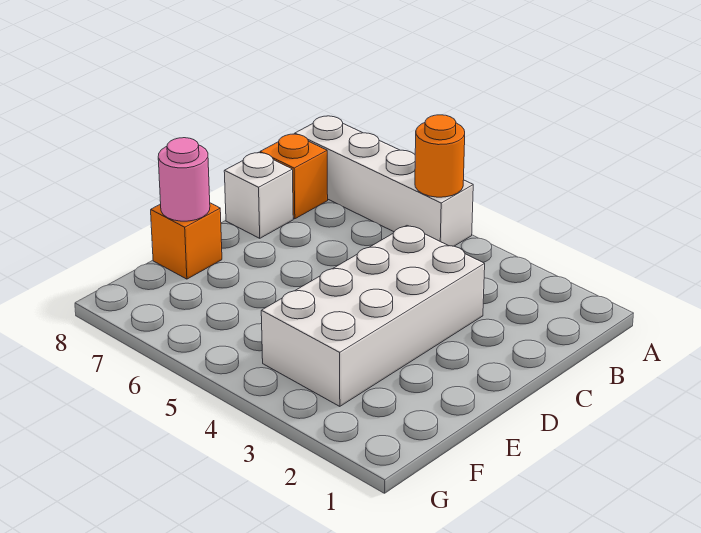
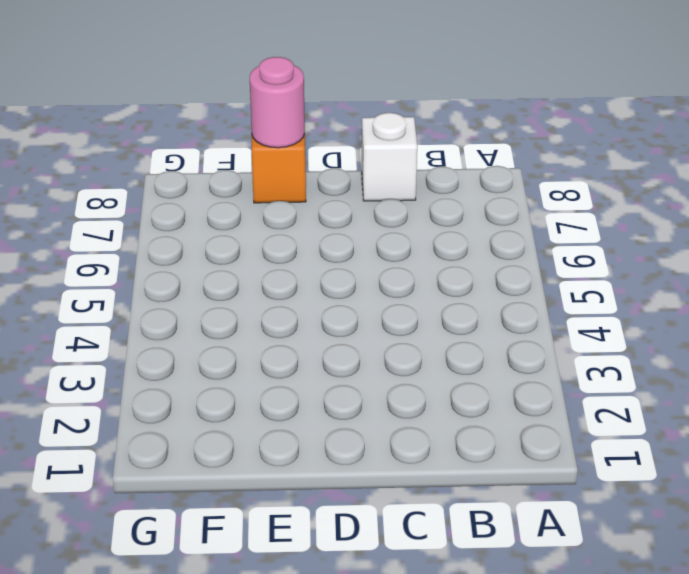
none -> white 1x4 brick [295,116,473,246]
none -> orange 1x1 brick [260,134,328,219]

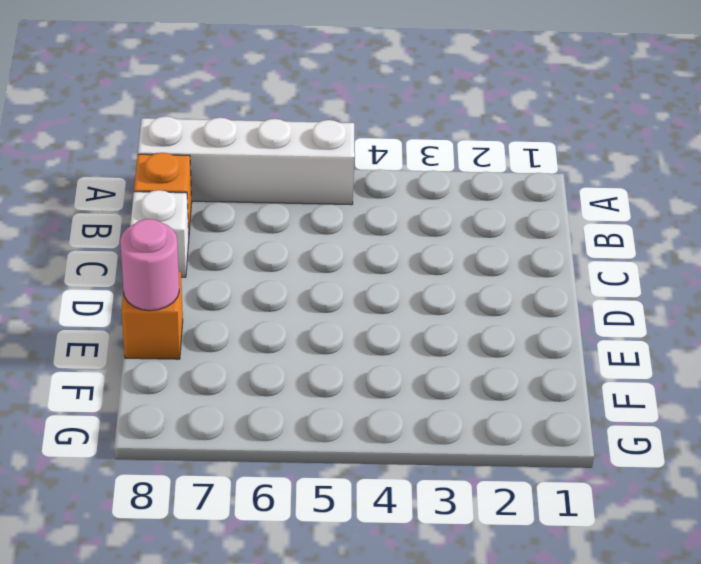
none -> white 2x4 brick [261,226,485,406]
none -> orange 1x1 round brick [415,115,465,197]

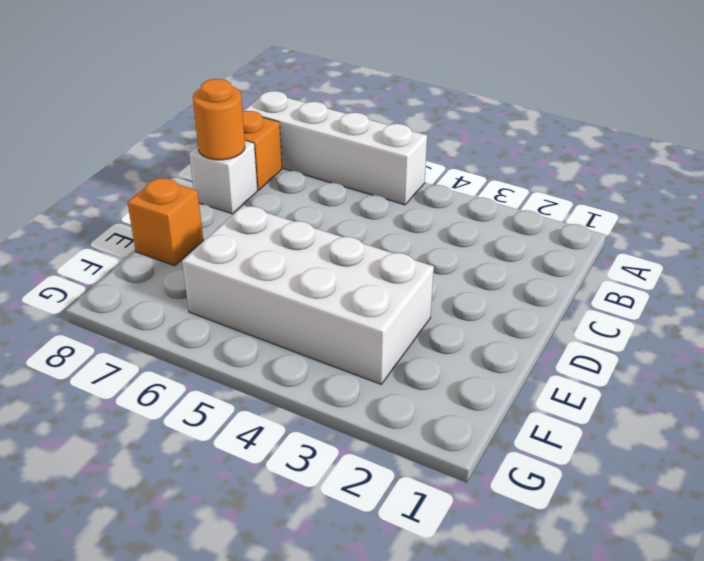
orange 1x1 round brick [193,79,245,160] -> orange 1x1 round brick moved to [415,115,465,197]
white 2x4 brick [182,205,434,384] -> white 2x4 brick turned to [261,226,485,406]
none -> pink 1x1 round brick [158,138,210,221]

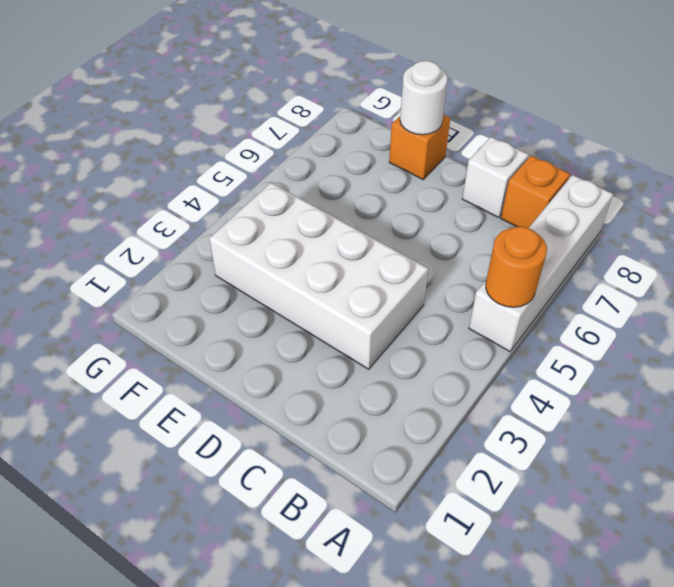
white 1x1 round brick [400,61,448,135] -> pink 1x1 round brick [158,138,210,221]

